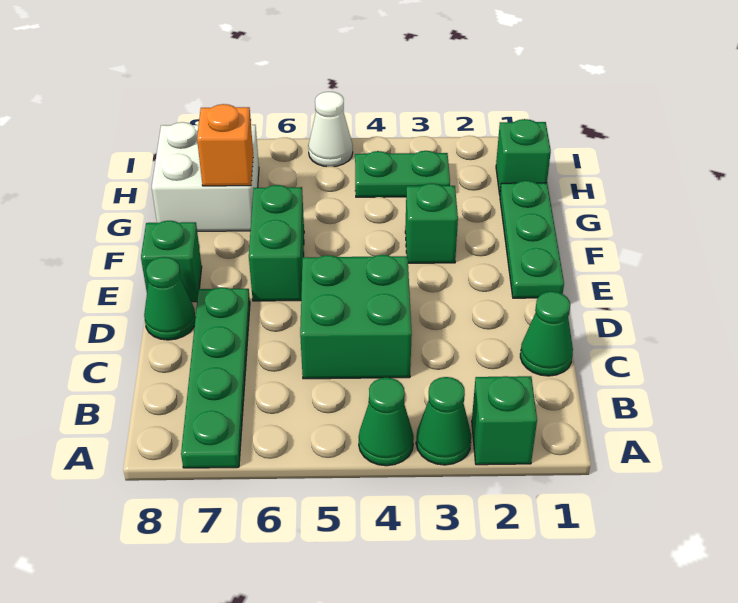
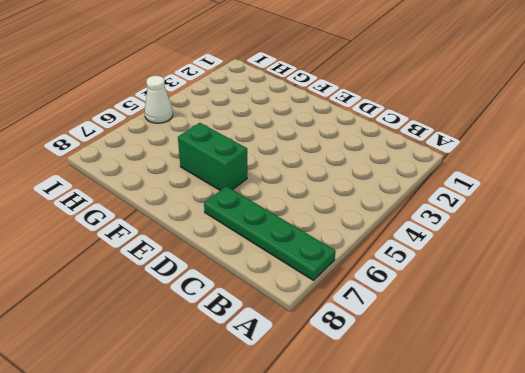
none -> green 1x1 brick [472,376,537,465]
none -> green 1x1 cone [416,377,471,465]
none -> green 1x1 cone [359,378,414,466]

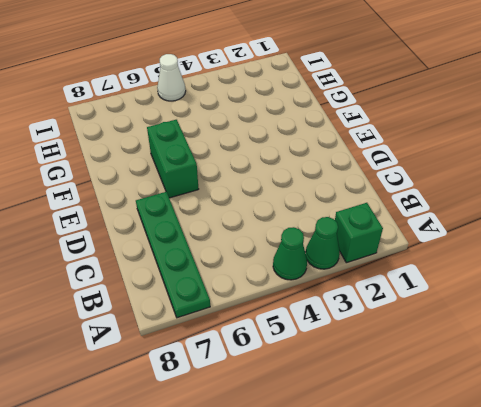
none -> green 1x1 cone [520,291,573,376]
none -> green 2x2 brick [300,255,412,379]
none -> green 1x1 cone [144,257,196,340]

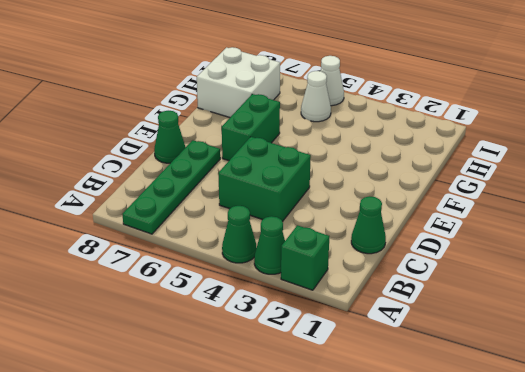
white 1x1 cone [301,71,331,122] -> none
none -> green 1x3 plate [500,181,564,298]
none -> green 1x1 brick [141,221,202,302]
none -> green 1x1 brick [405,183,458,263]

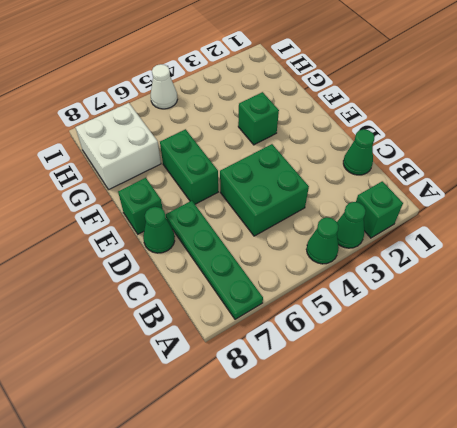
none -> green 1x3 plate [500,181,564,298]
none -> green 1x1 brick [496,119,551,194]
none -> green 1x2 plate [355,151,450,197]

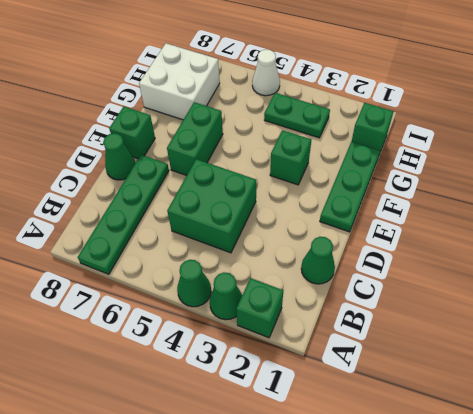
none -> orange 1x1 brick [197,104,253,186]

